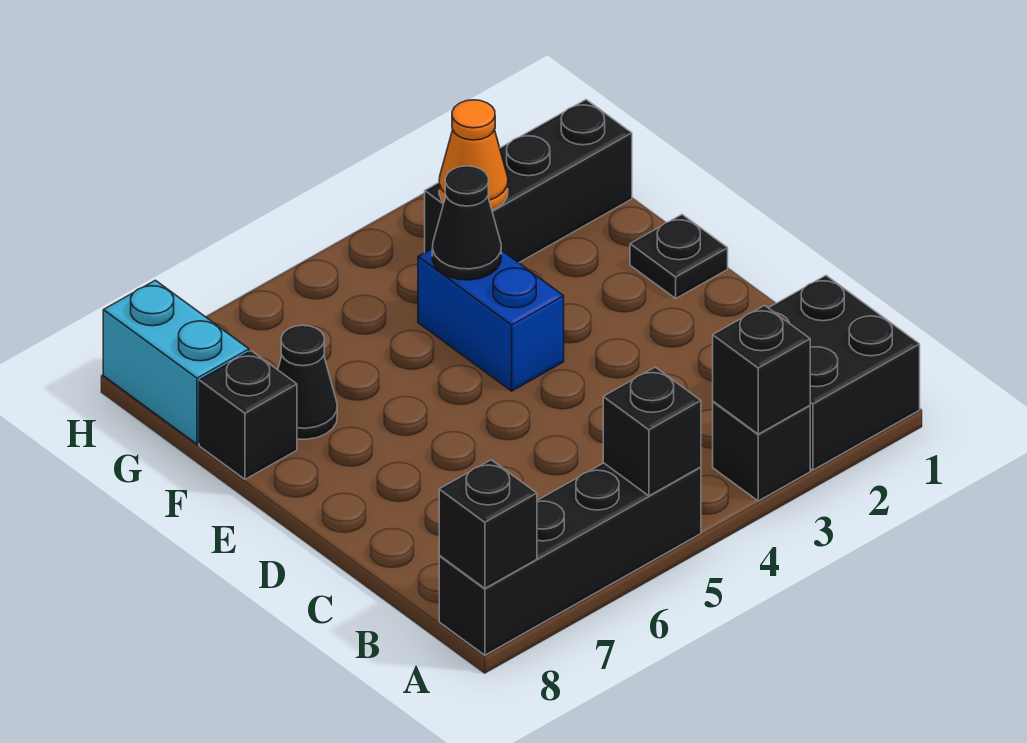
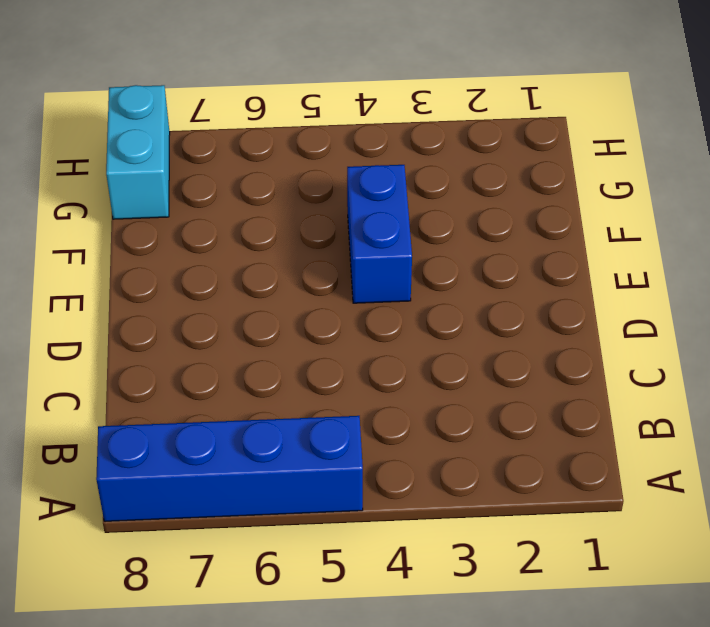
blue 1x4 brick [96,416,363,521] -> black 1x4 brick [439,463,701,655]
none -> black 2x2 brick [769,276,920,470]
none -> black 1x1 brick [713,402,810,501]
none -> black 1x1 plate [630,215,728,298]

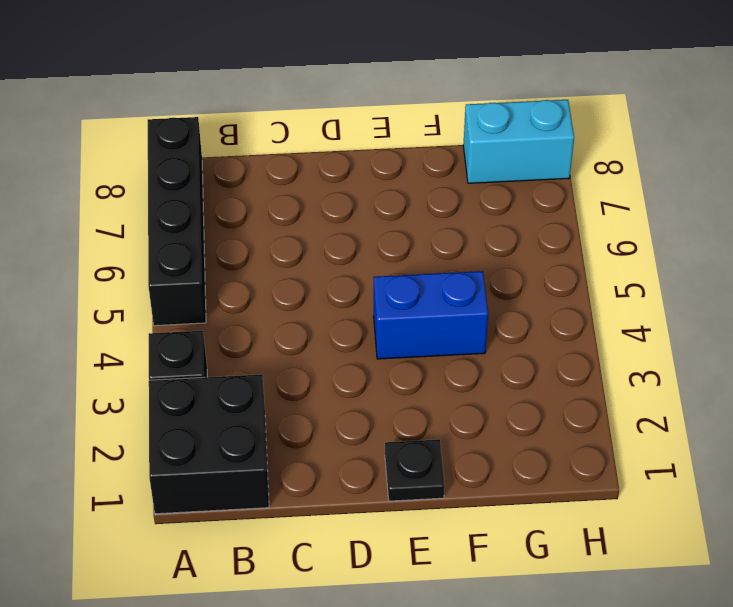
none -> black 1x1 cone [278,325,337,439]
none -> black 1x1 brick [199,351,297,479]
none -> black 1x3 brick [425,100,632,263]

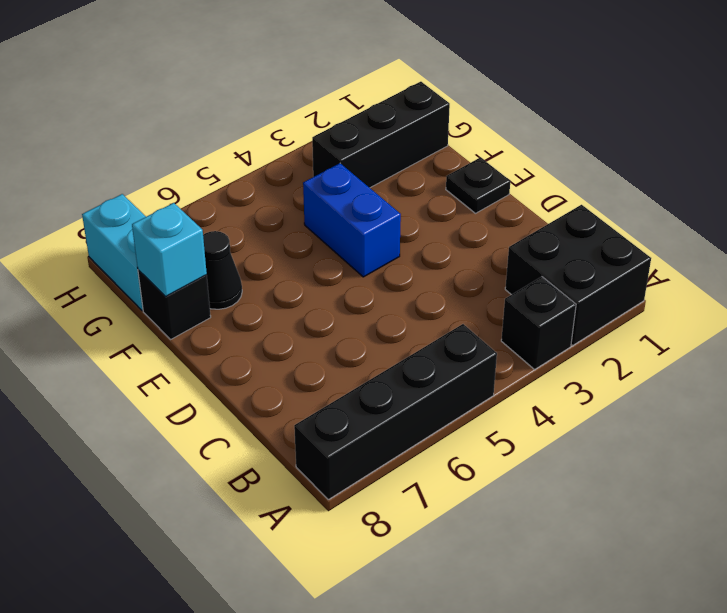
cyan 1x1 brick [132,203,207,297] -> none
none -> black 1x1 brick [713,305,810,434]
none -> black 1x1 brick [603,367,701,496]
none -> black 1x1 brick [439,460,537,588]

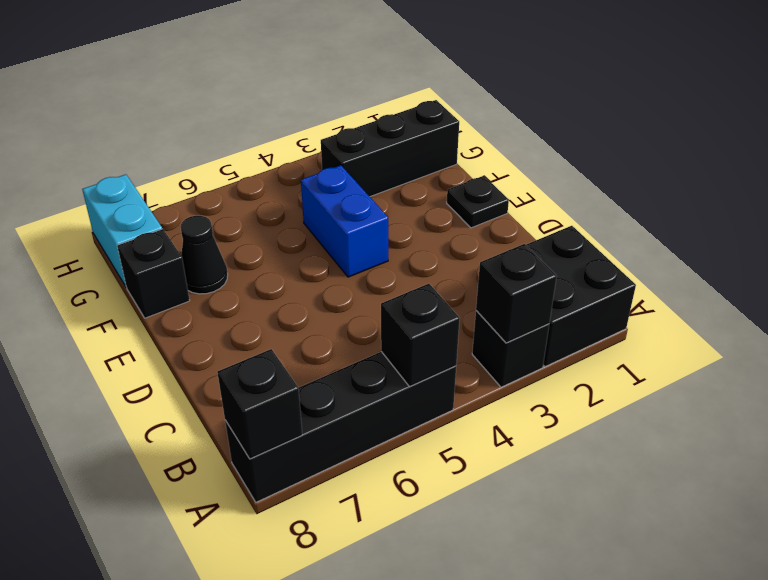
none -> black 1x1 cone [432,166,501,280]
none -> orange 1x1 cone [439,100,508,210]

